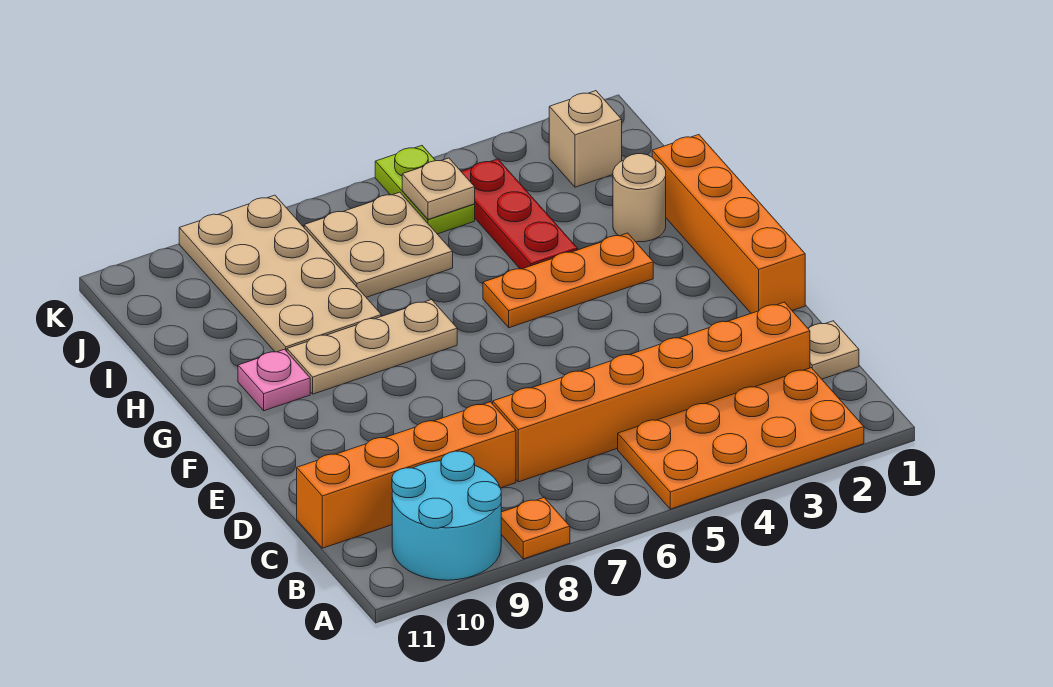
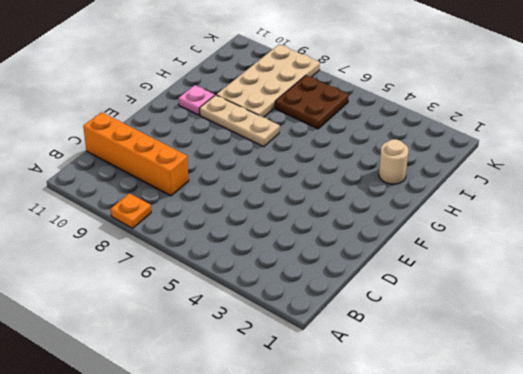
brown 2x2 plate [275,75,349,129] -> tan 2x2 plate [304,192,453,297]
none -> orange 2x4 plate [618,368,864,509]
none -> cyan 2x2 round brick [392,451,501,580]
none -> tan 1x1 plate [809,321,859,379]

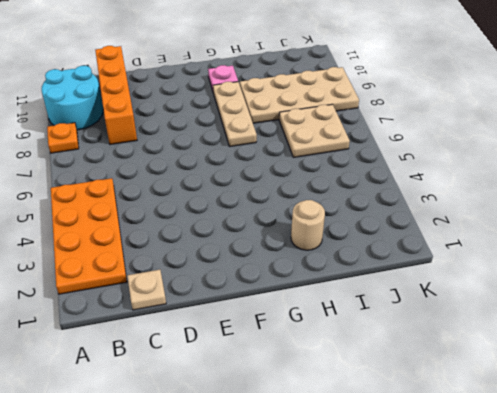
none -> orange 1x6 brick [493,302,810,482]
none -> orange 1x4 brick [652,135,805,313]
none -> orange 1x3 plate [483,233,653,328]

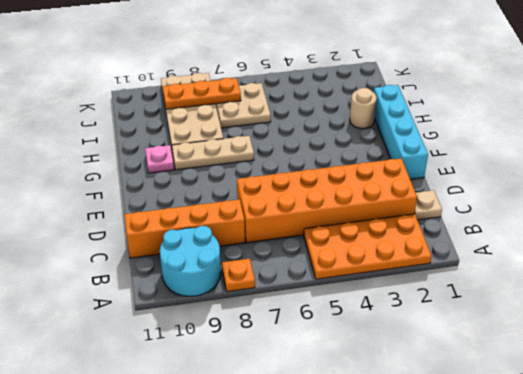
orange 2x6 brick [237,158,417,243] -> orange 1x6 brick [493,302,810,482]
cyan 1x4 brick [374,85,428,179] -> orange 1x4 brick [652,135,805,313]
orange 1x3 plate [163,78,241,109] -> orange 1x3 plate moved to [483,233,653,328]
none -> red 1x3 plate [461,159,577,269]
none -> tan 1x1 brick [549,91,622,187]
none -> lime 1x2 plate [375,146,475,234]

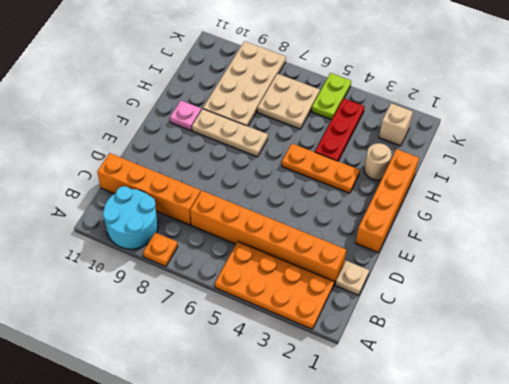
none -> tan 1x1 plate [402,158,475,219]

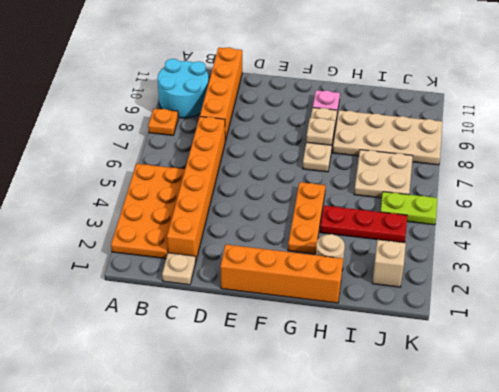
tan 1x1 plate [306,118,335,145] -> tan 1x1 plate moved to [402,158,475,219]

